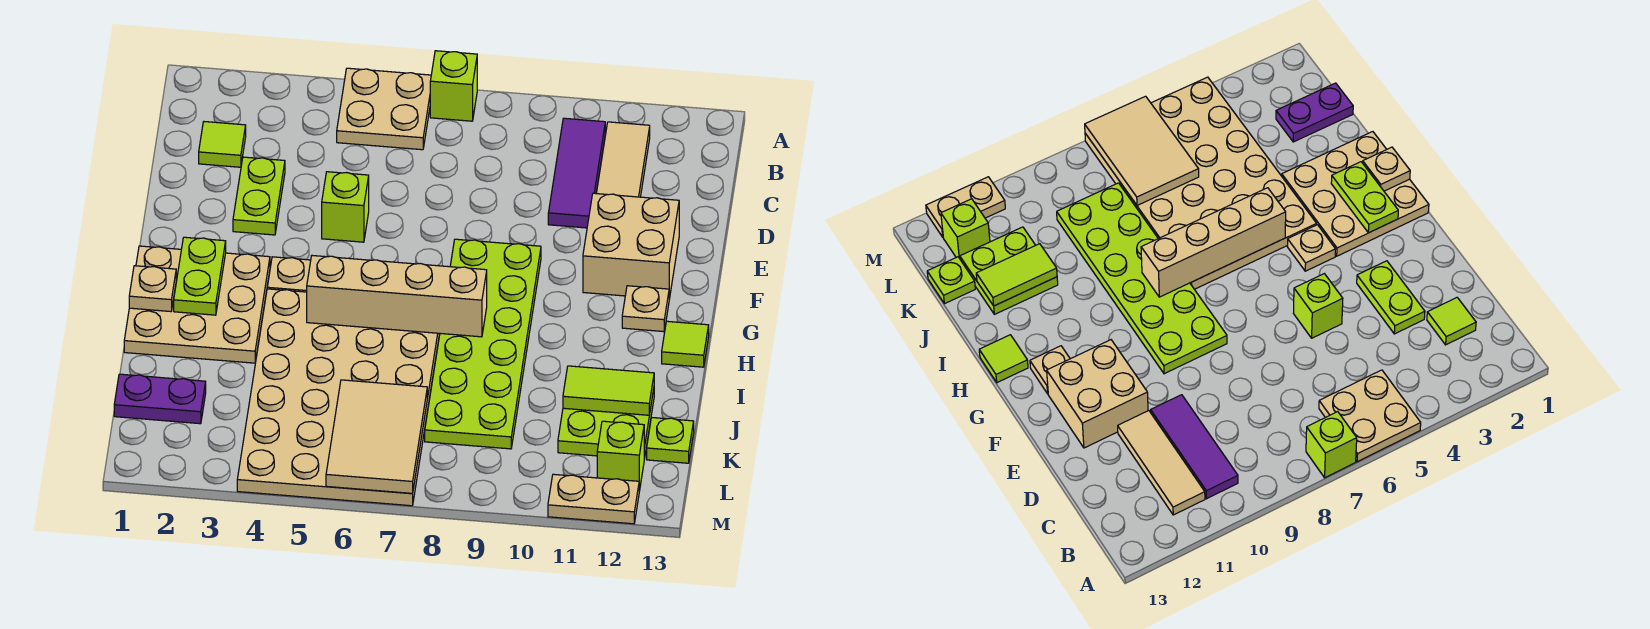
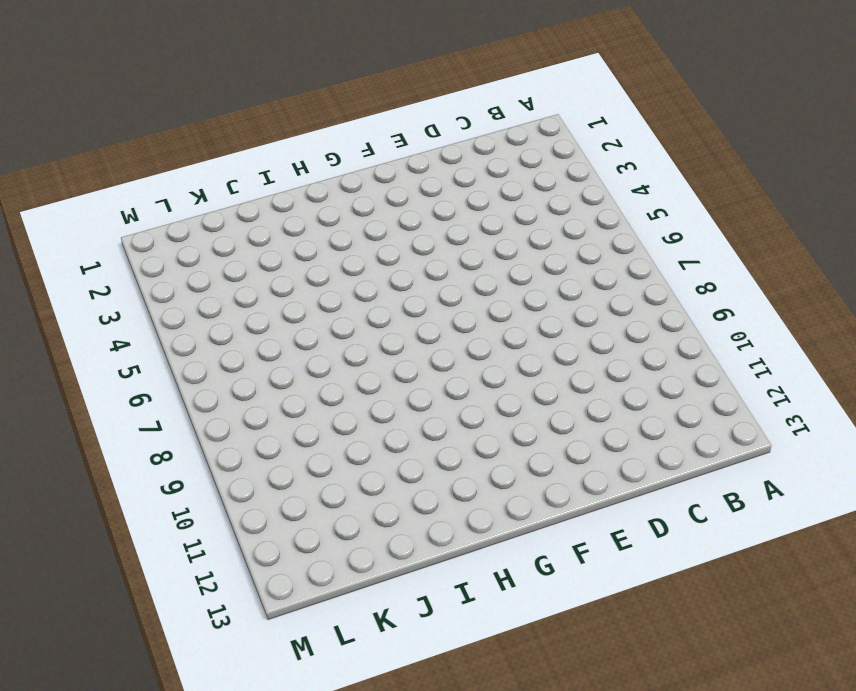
none -> tan 2x2 plate [337,68,431,150]
none -> lime 1x1 brick [430,51,477,121]
none -> purple 1x3 tile [548,118,605,228]

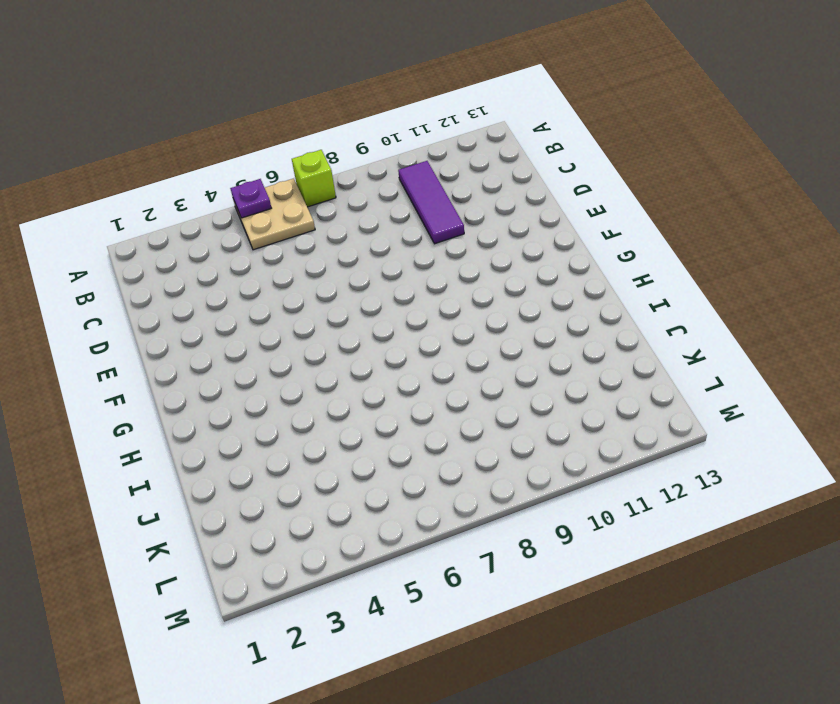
purple 1x1 plate [230,179,271,218] -> none
none -> tan 1x3 tile [596,122,650,197]
none -> lime 1x1 tile [199,122,246,167]
none -> lime 1x2 plate [233,157,285,235]

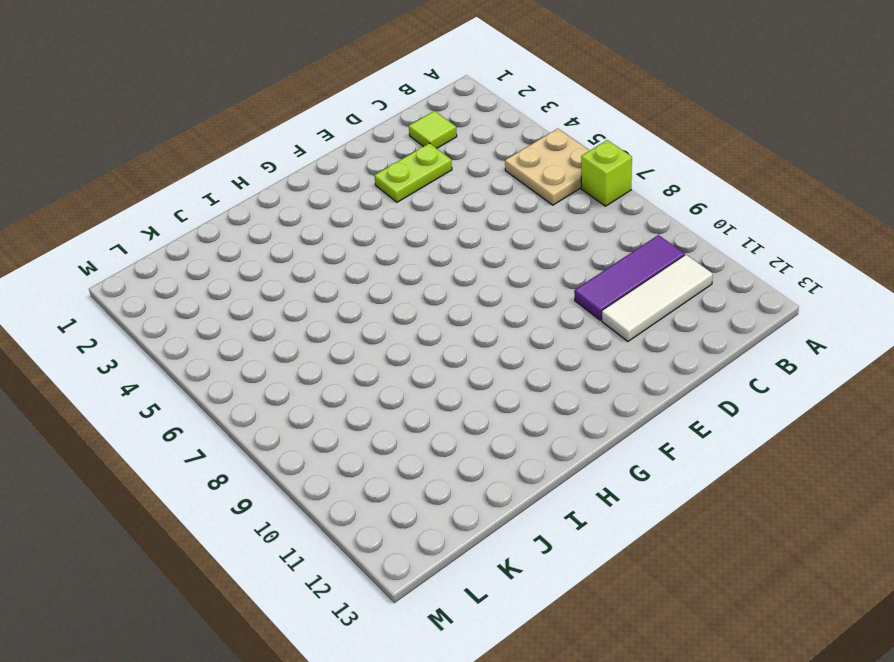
white 1x3 tile [602,255,713,341] -> tan 1x3 tile [596,122,650,197]
none -> lime 1x1 brick [322,172,369,242]
none -> tan 2x2 brick [583,193,679,299]
none -> lime 2x6 plate [425,239,541,449]

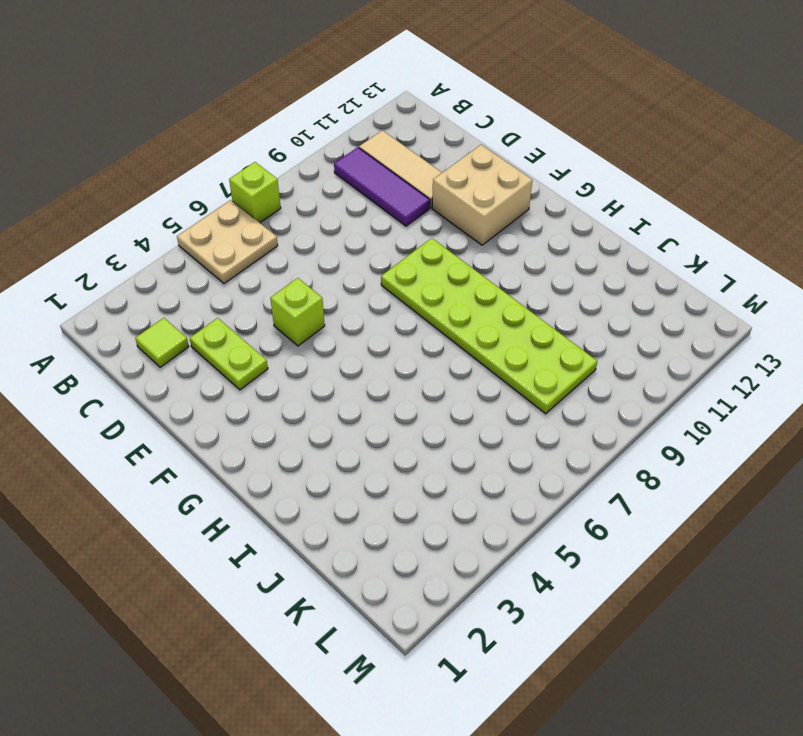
none -> tan 3x3 plate [124,246,270,363]
none -> tan 1x1 plate [267,257,311,292]
none -> tan 1x1 plate [622,286,669,332]

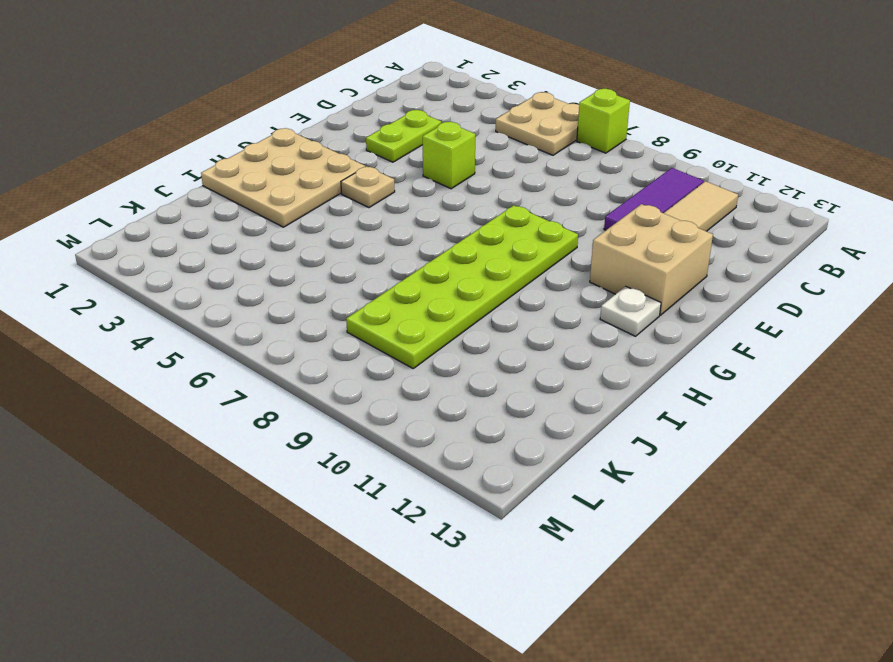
white 1x1 plate [600,286,661,336] -> tan 1x1 plate [622,286,669,332]
none -> lime 1x1 tile [199,122,246,167]
none -> tan 4x6 plate [237,289,440,506]
none -> lime 1x1 tile [662,321,709,367]

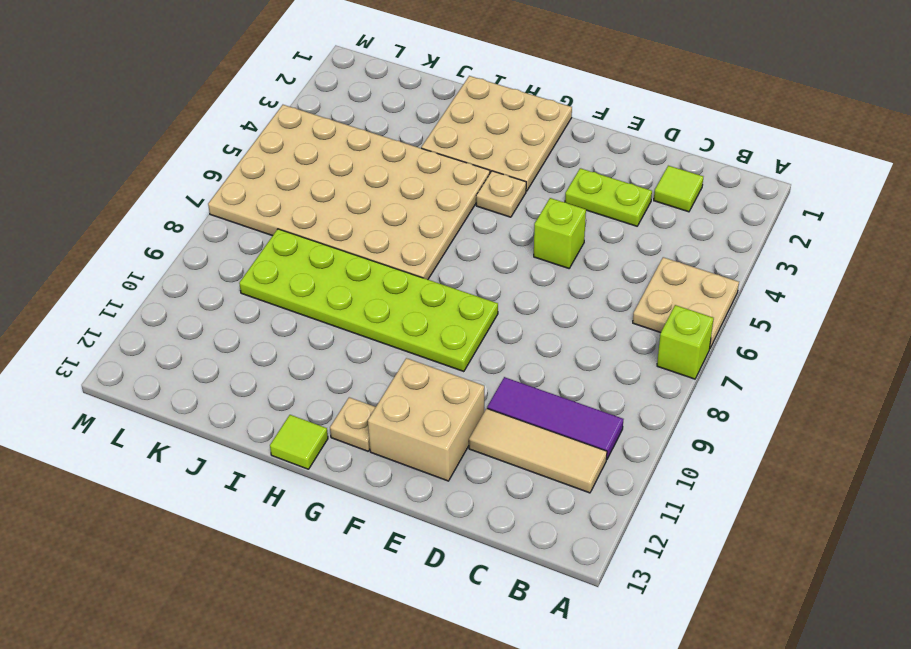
none -> lime 2x2 plate [558,390,654,459]
none -> purple 1x2 plate [114,374,206,424]
none -> lime 1x1 plate [647,418,694,463]

